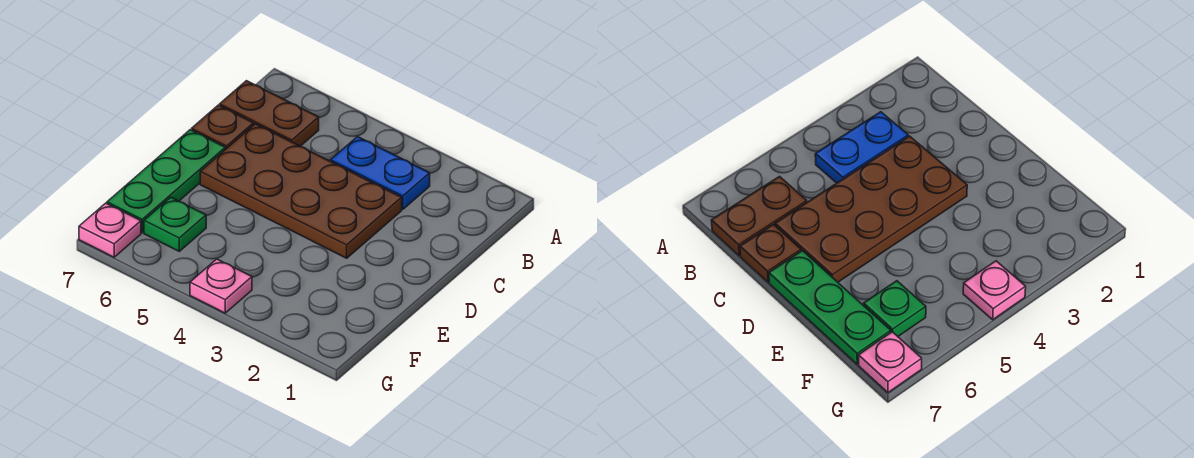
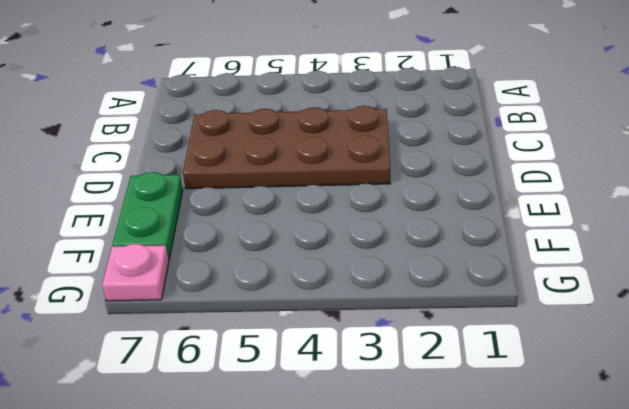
green 1x2 plate [113,172,183,259] -> green 1x3 plate [107,130,225,233]
none -> blue 1x2 plate [331,137,430,209]
none -> brown 1x2 plate [220,81,319,146]

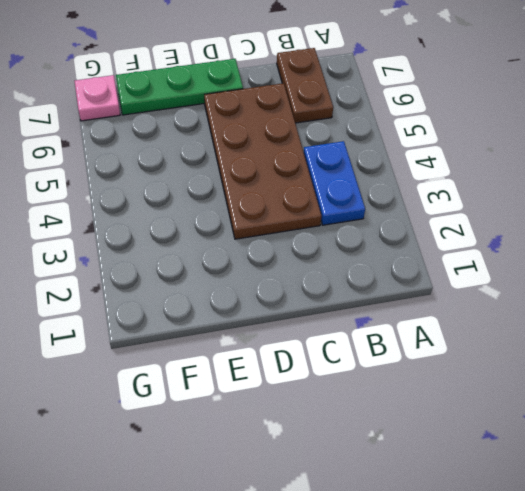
none -> brown 1x1 plate [192,105,254,150]
none -> green 1x1 plate [144,197,206,251]

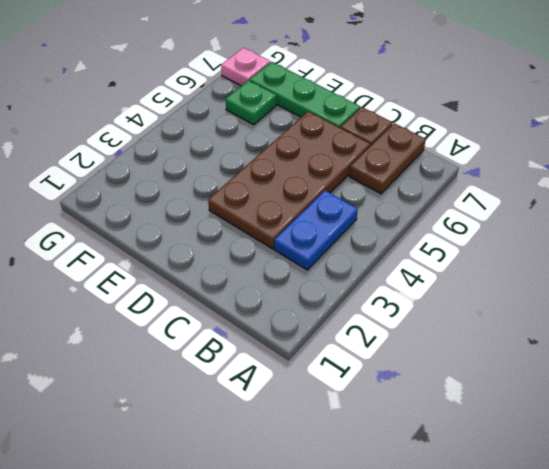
none -> pink 1x1 plate [190,259,252,313]

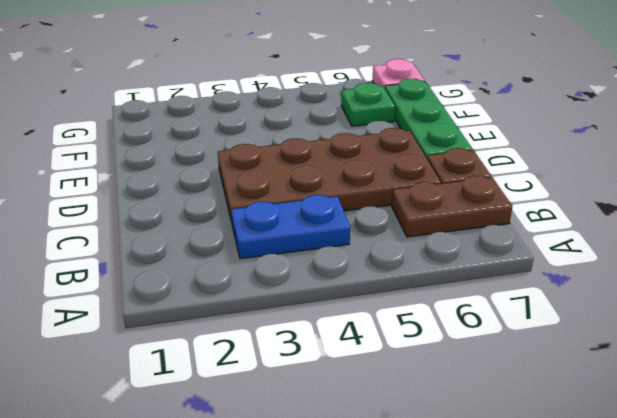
none -> pink 1x1 plate [190,259,252,313]

